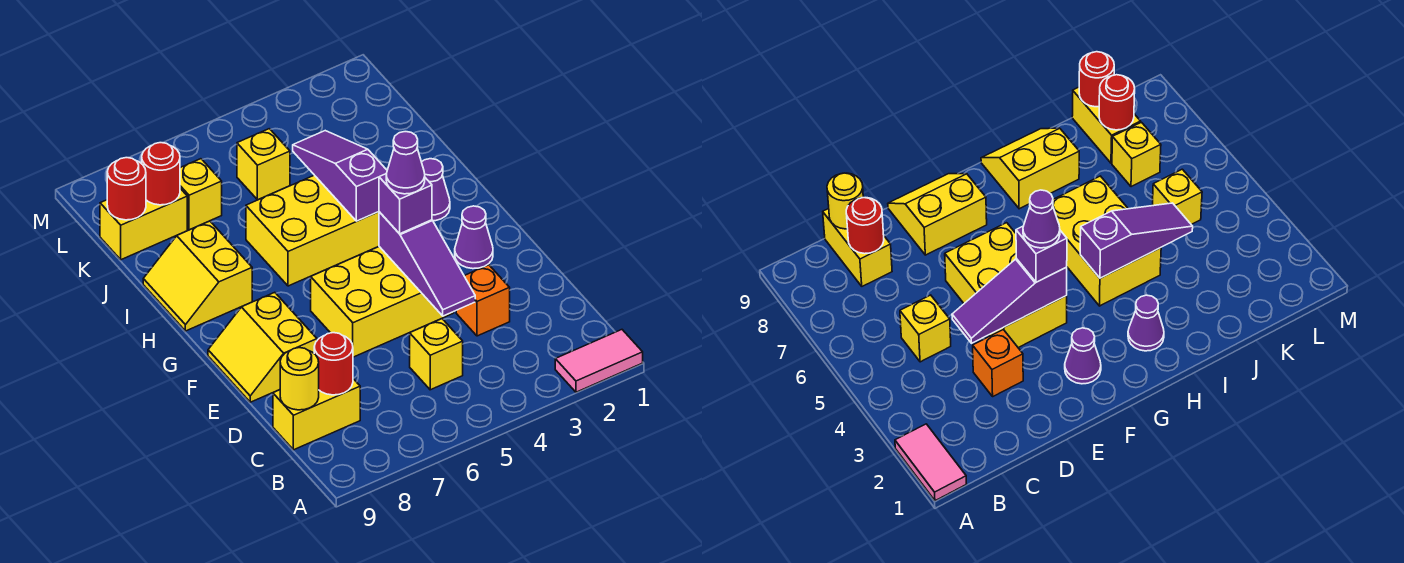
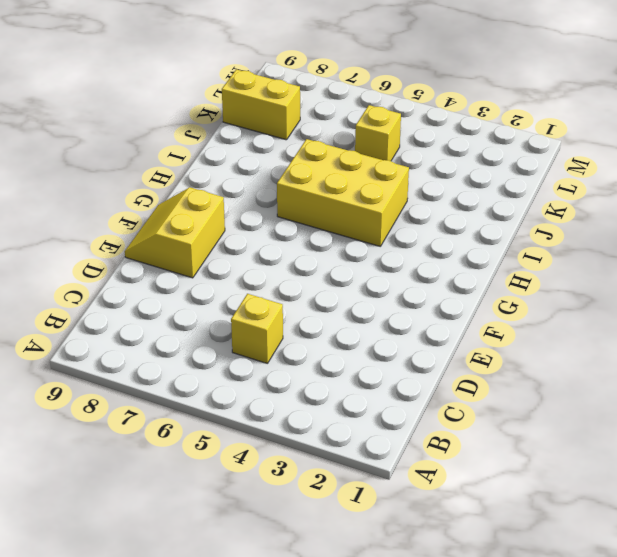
none -> pink 1x2 tile [555,330,643,392]
none -> yellow 1x2 brick [273,379,360,450]
none -> orange 1x1 brick [456,265,510,336]

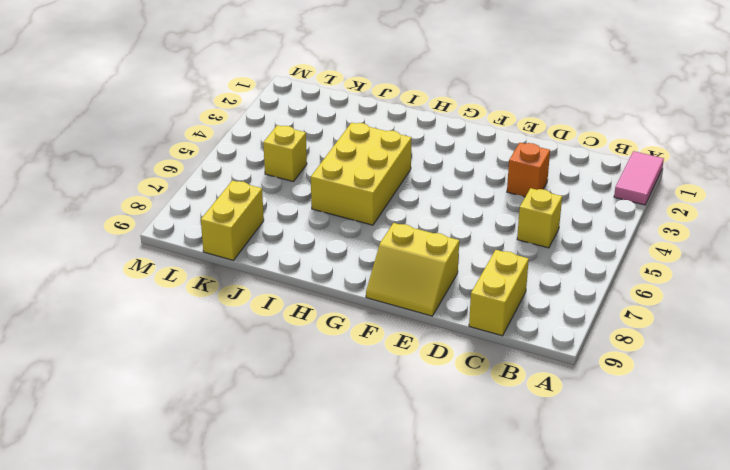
none -> yellow 2x3 brick [311,247,454,357]
none -> purple 1x1 cone [455,206,493,269]
none -> purple 1x1 cone [422,159,450,221]

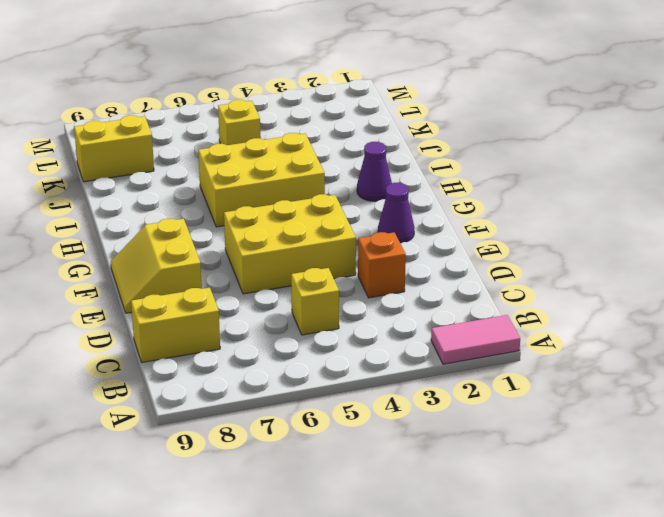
none -> yellow 2x2 slope [143,221,252,331]
none -> yellow 1x1 brick [180,159,222,230]
none -> red 1x1 round brick [314,333,353,395]

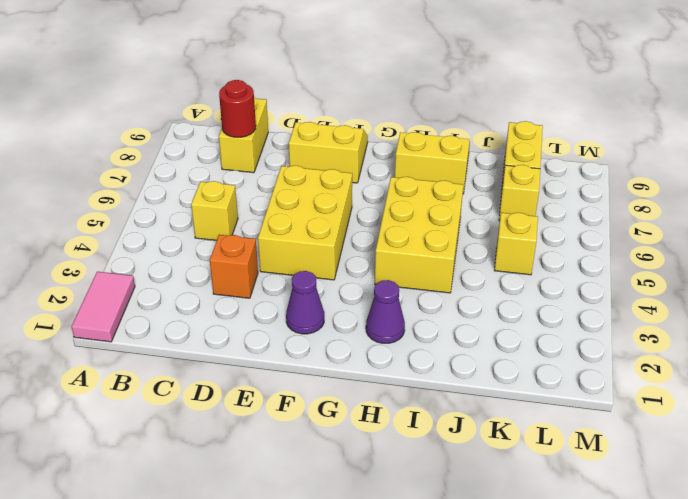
none -> yellow 1x1 round brick [280,348,319,410]
none -> purple 1x3 slope [379,212,475,316]
none -> purple 1x3 slope [293,131,387,221]

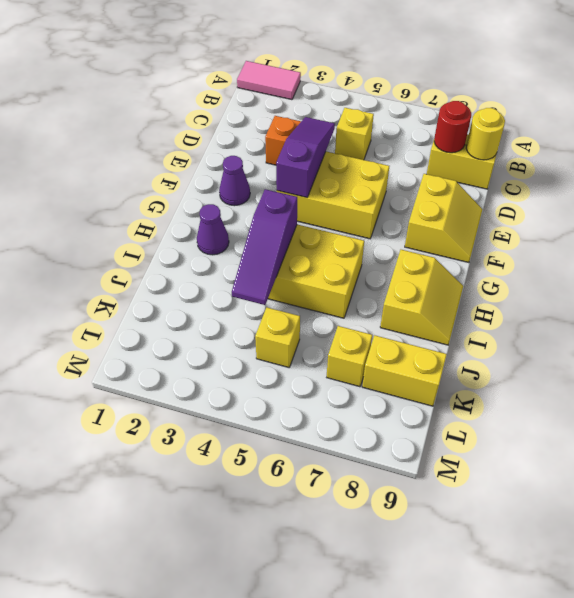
none -> red 1x1 round brick [142,143,180,205]
none -> red 1x1 round brick [107,158,146,220]
none -> purple 1x1 brick [379,174,432,234]

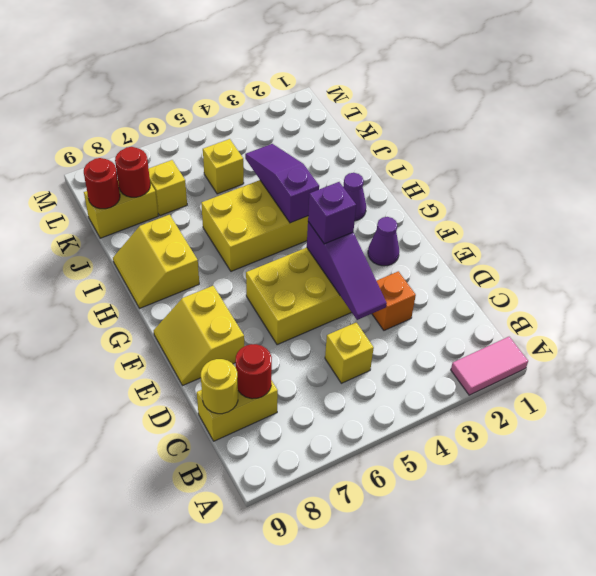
none -> purple 1x1 cone [386,132,425,194]

